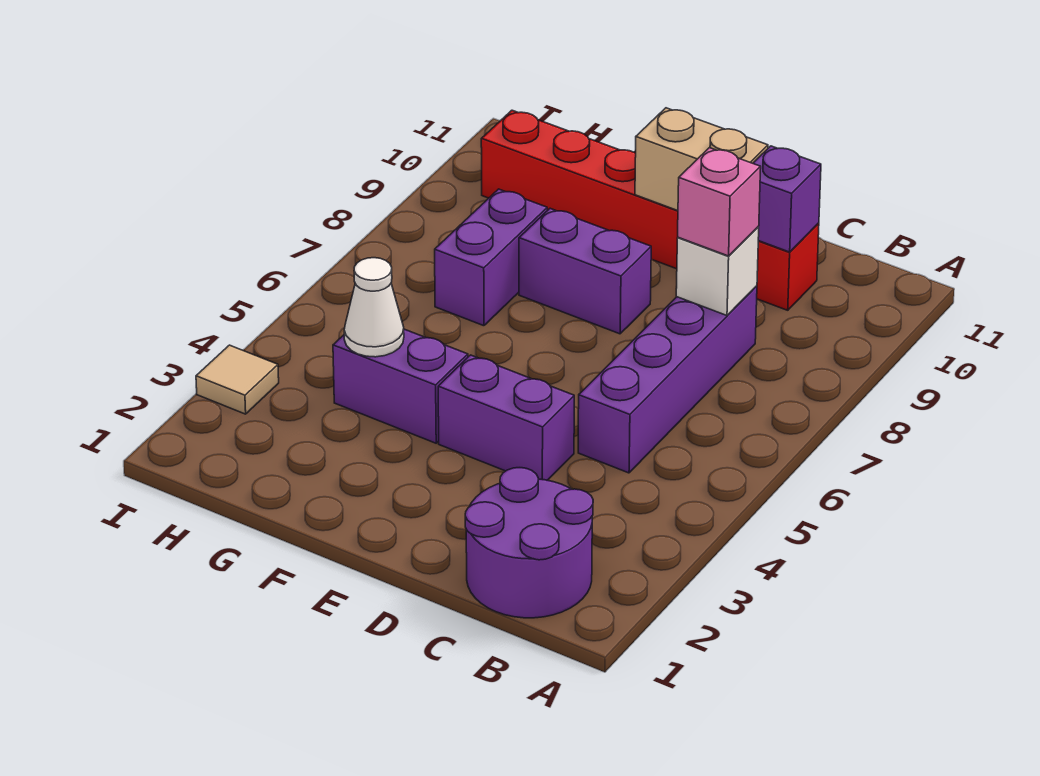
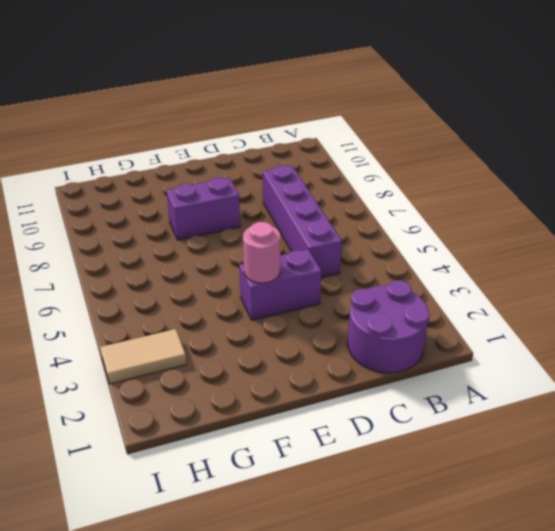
pink 1x1 round brick [243,222,280,283] -> none
tan 1x2 tile [100,329,186,384] -> tan 1x1 tile [196,345,279,414]
none -> red 1x6 brick [481,110,819,310]
none -> purple 1x2 brick [333,329,468,443]
none -> purple 1x2 brick [435,189,547,326]

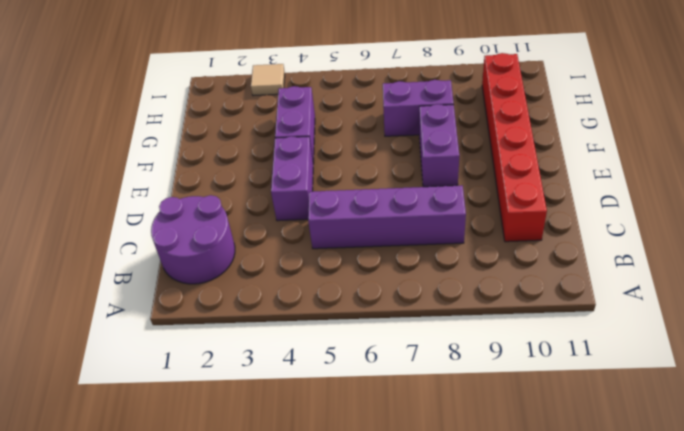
none -> white 1x1 brick [676,226,759,315]
none -> purple 1x1 brick [753,146,821,252]
none -> tan 1x2 brick [635,108,768,211]

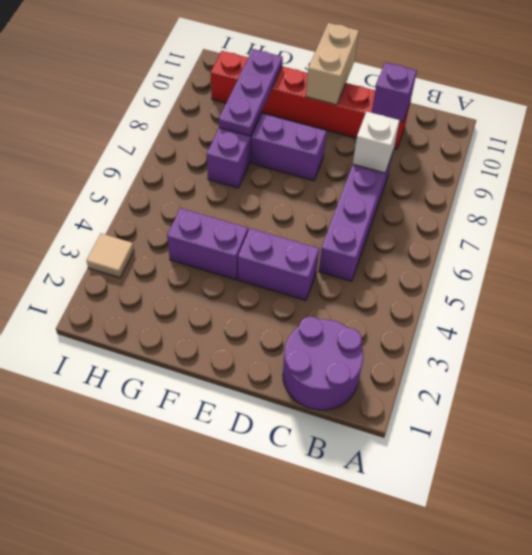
tan 1x2 brick [306,23,359,105] -> tan 1x2 brick turned to [635,108,768,211]
purple 1x3 plate [219,49,283,136] -> none
none -> white 1x1 cone [344,258,404,357]
none -> pink 1x1 brick [678,148,761,256]

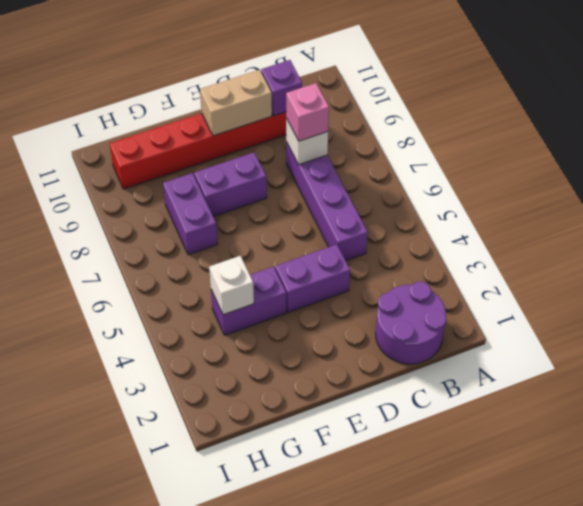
white 1x1 brick [209,256,254,315] -> white 1x1 cone [344,258,404,357]
none -> tan 1x1 tile [196,345,279,414]

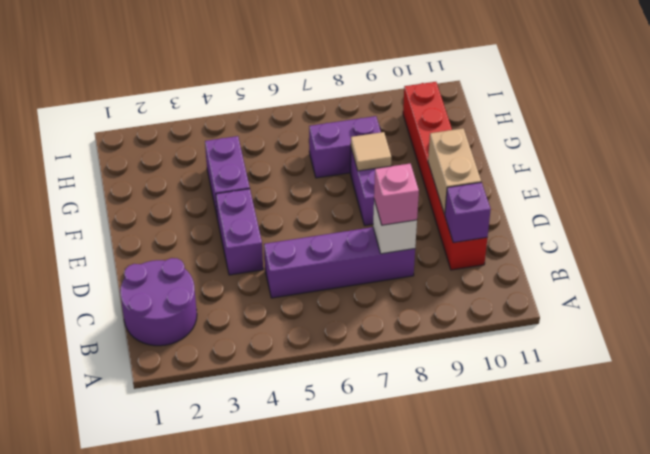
tan 1x1 tile [351,132,391,171] -> tan 1x1 tile moved to [196,345,279,414]
none -> white 1x1 cone [344,258,404,357]

